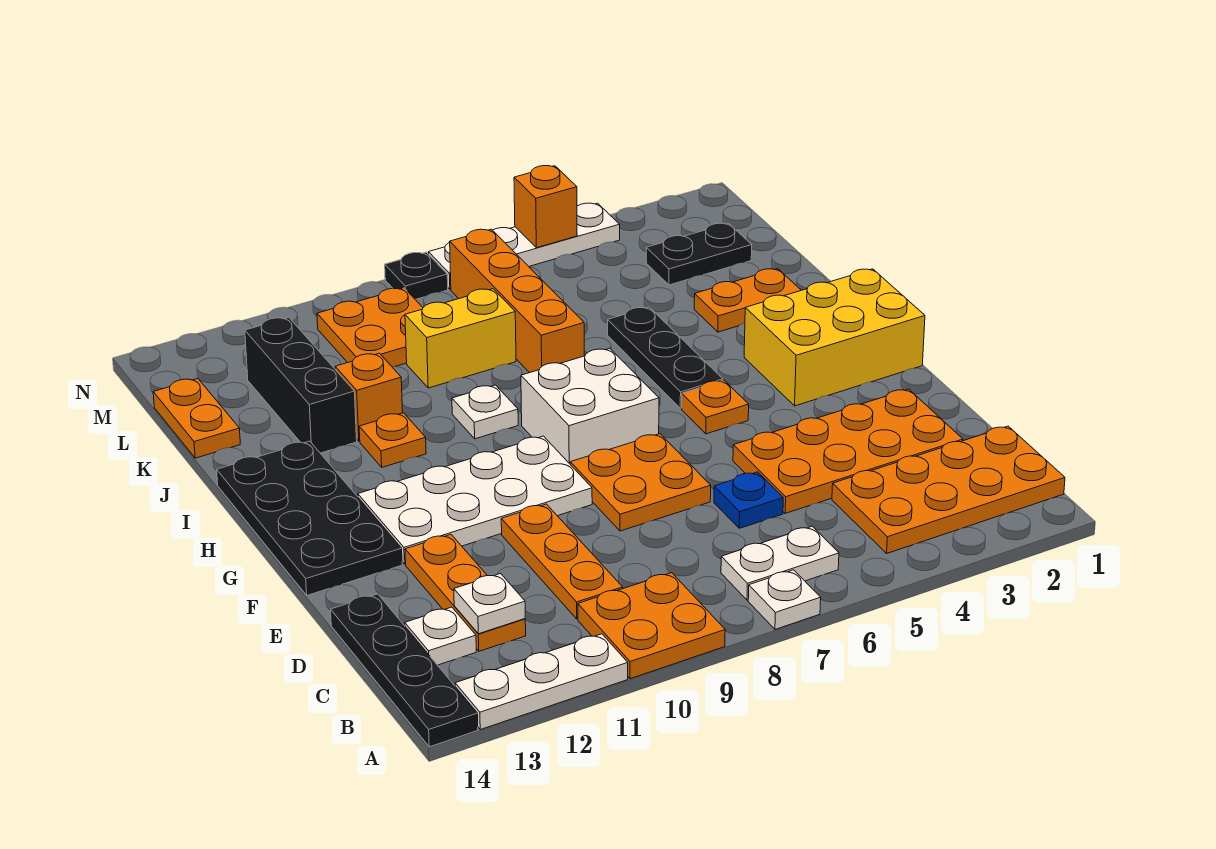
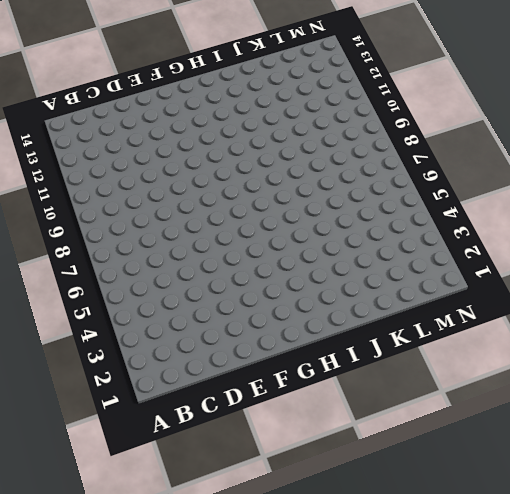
none -> white 1x1 plate [748,570,821,629]
none -> orange 2x2 plate [578,573,725,679]
none -> white 1x3 plate [455,634,628,730]
none -> black 1x4 plate [331,594,478,747]

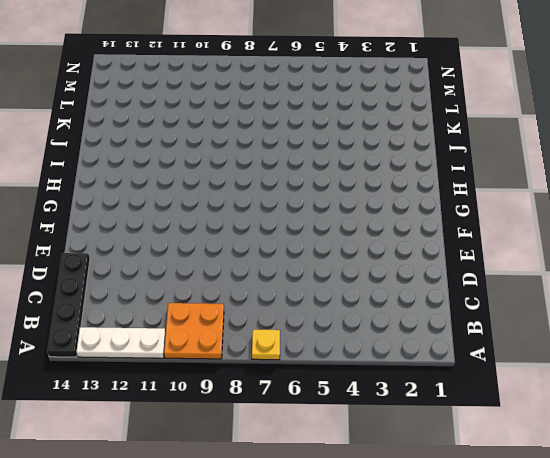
yellow 1x1 plate [252,330,280,360] -> white 1x1 plate [748,570,821,629]
none -> orange 2x4 plate [832,426,1065,553]
none -> white 1x2 plate [721,526,839,600]
none -> orange 1x3 plate [501,504,623,619]
none -> orange 1x3 plate [405,534,526,651]

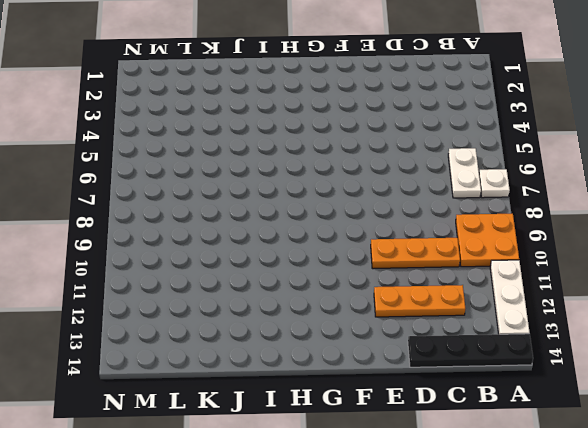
none -> orange 2x4 plate [832,426,1065,553]
none -> white 1x1 plate [405,607,476,665]
none -> orange 2x4 plate [733,389,963,513]
none -> blue 1x1 plate [714,472,783,528]

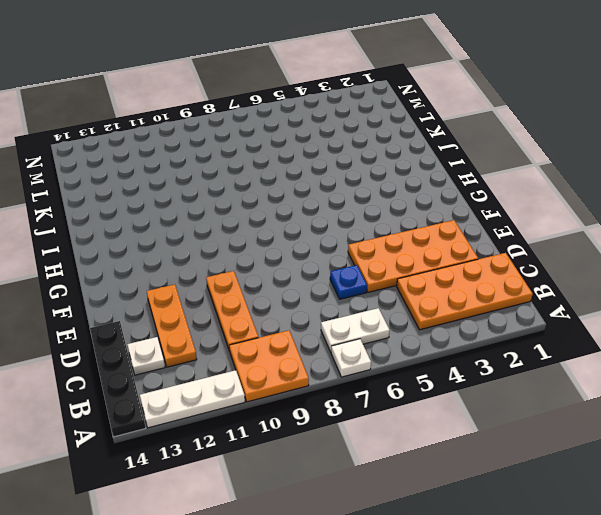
none -> orange 2x2 plate [570,434,711,531]
none -> white 2x4 plate [358,436,592,564]
none -> black 2x4 plate [217,441,402,595]
none -> yellow 2x3 brick [744,269,925,406]

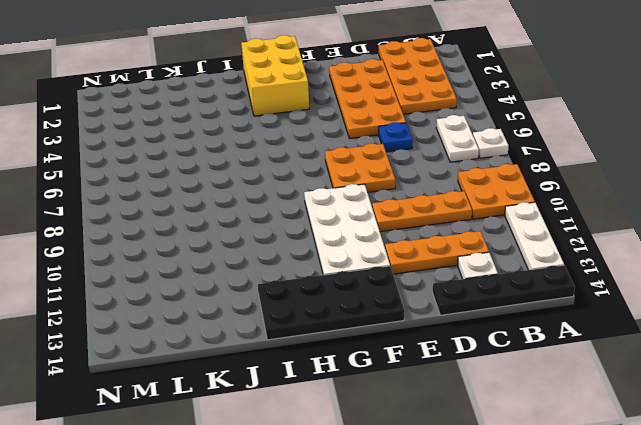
none -> orange 1x1 plate [682,380,749,434]
none -> white 2x2 brick [521,348,659,464]
none -> black 1x3 plate [608,307,723,408]
none -> white 1x1 plate [452,385,518,439]

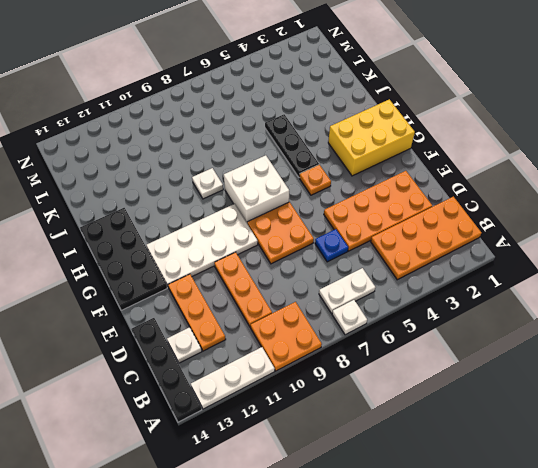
none -> orange 1x1 plate [359,413,426,467]
none -> orange 1x2 plate [694,269,801,332]
none -> orange 1x4 brick [450,229,584,373]
none -> orange 1x1 brick [335,353,403,441]

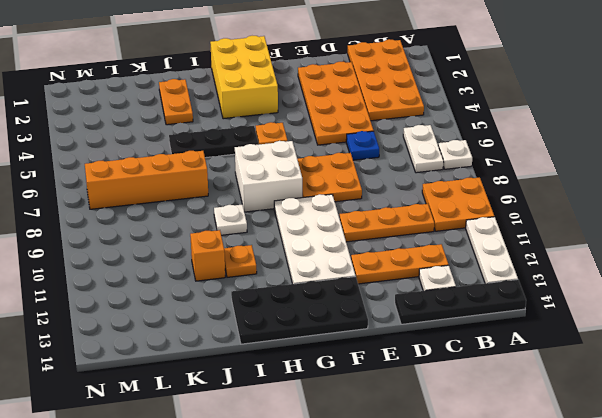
none -> black 1x3 brick [245,317,357,453]
none -> yellow 1x2 brick [405,289,516,388]
none -> orange 1x2 plate [153,379,240,458]
none -> black 1x2 plate [646,223,752,285]

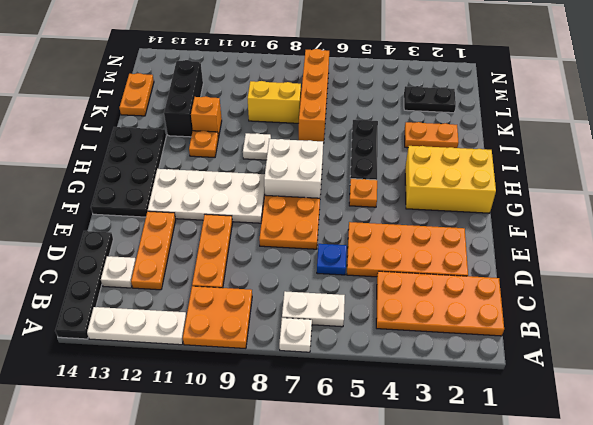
none -> orange 2x2 plate [317,288,423,367]
none -> white 1x4 plate [428,203,620,289]
none -> black 1x1 plate [385,252,448,300]
none -> white 1x1 plate [454,574,525,634]

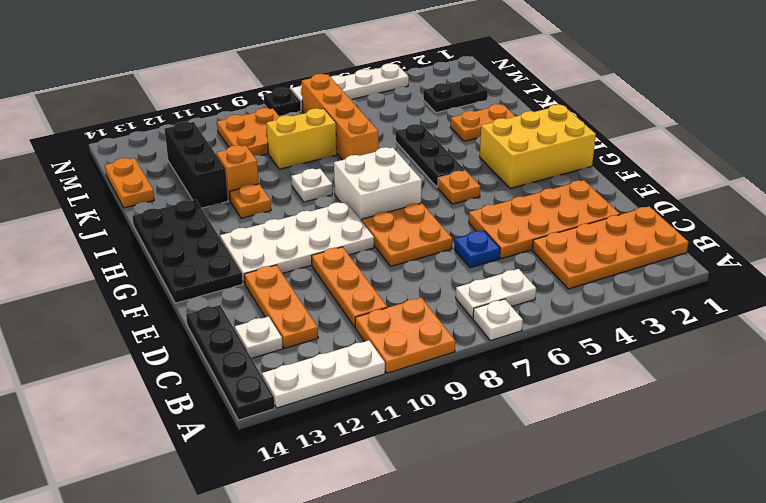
none -> white 1x1 plate [454,574,525,634]
none -> orange 1x1 brick [514,166,577,248]

